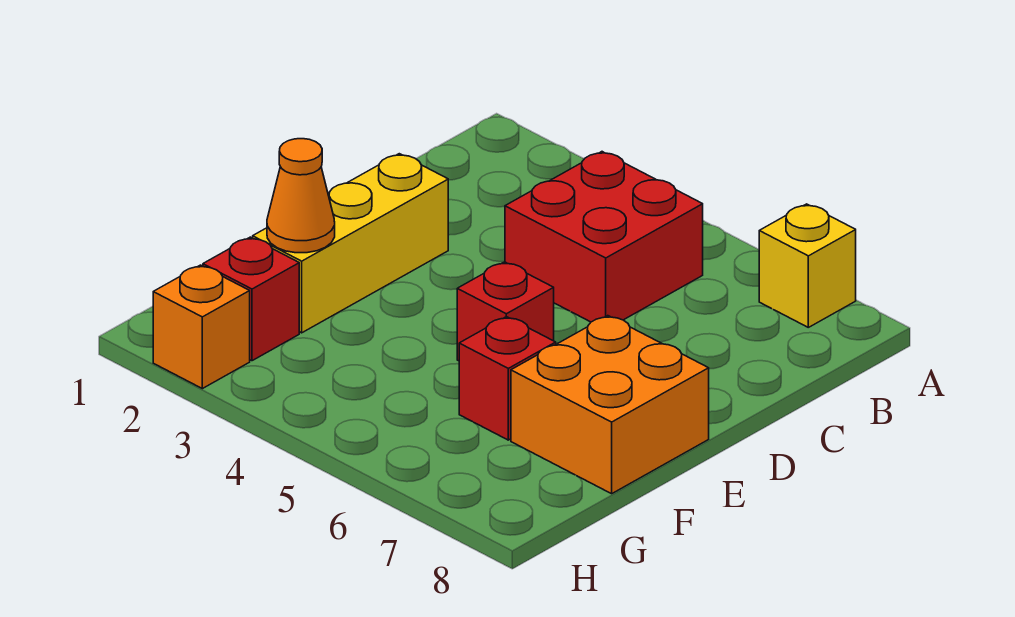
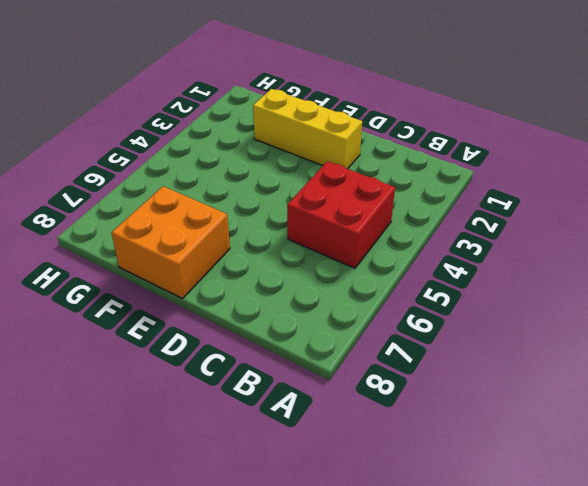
none -> yellow 1x1 brick [759,204,856,327]
none -> red 1x1 brick [457,262,554,361]

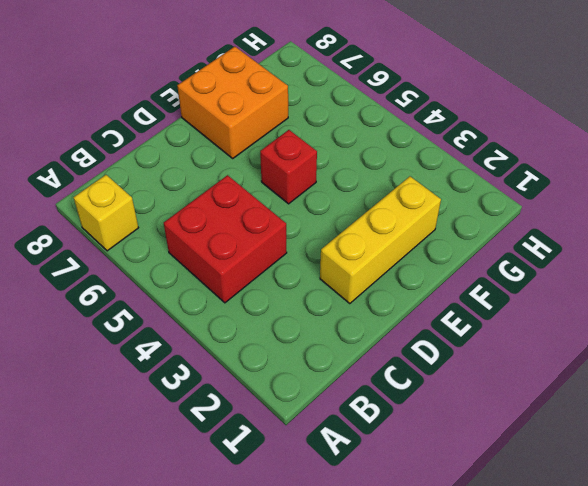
none -> red 1x1 brick [459,317,556,440]
none -> red 1x1 brick [203,237,299,361]

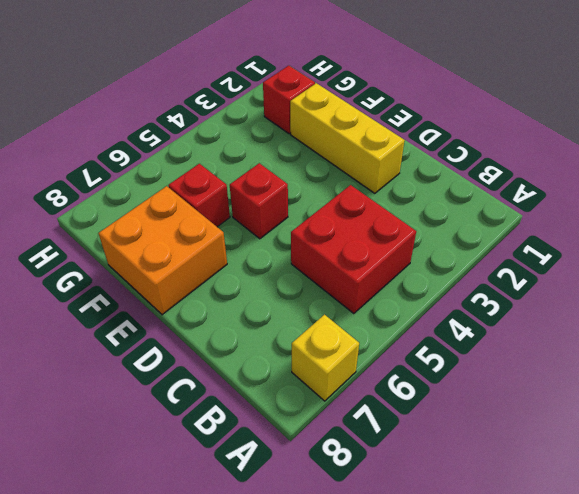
none -> orange 1x1 brick [153,265,250,389]
none -> orange 1x1 cone [267,139,335,253]

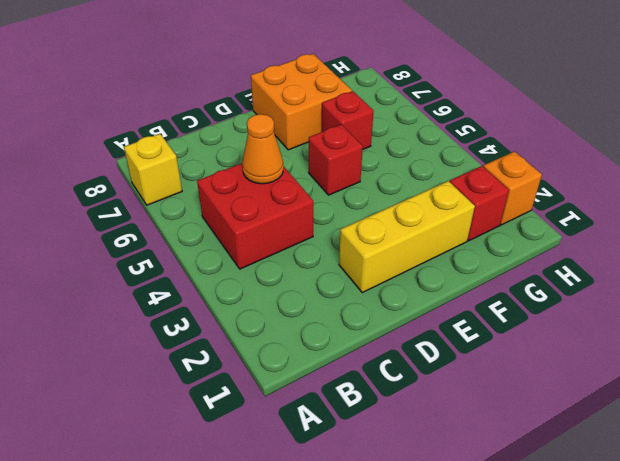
orange 1x1 cone [242,114,283,184] -> orange 1x1 cone moved to [267,139,335,253]

